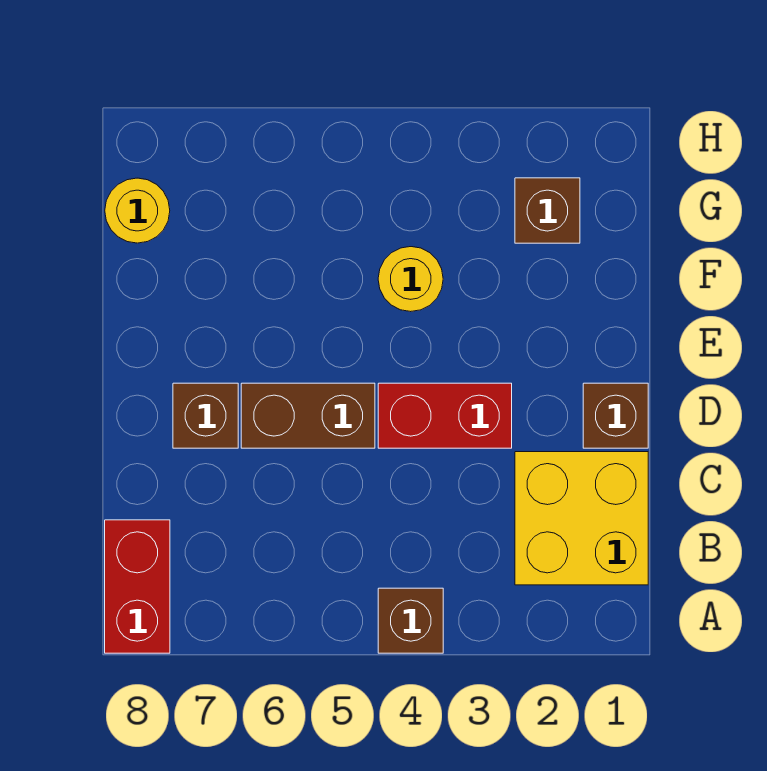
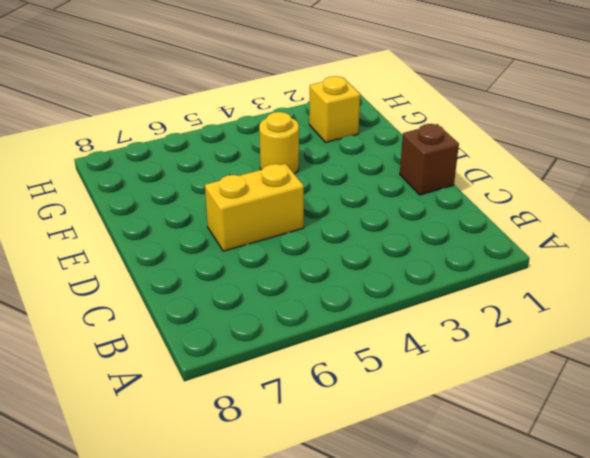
yellow 1x2 brick [205,164,304,251] -> brown 1x2 brick [241,383,375,448]
yellow 1x1 brick [309,76,360,142] -> brown 1x1 brick [515,178,580,243]
none -> brown 1x1 brick [378,588,443,653]
none -> red 1x2 brick [105,520,170,653]

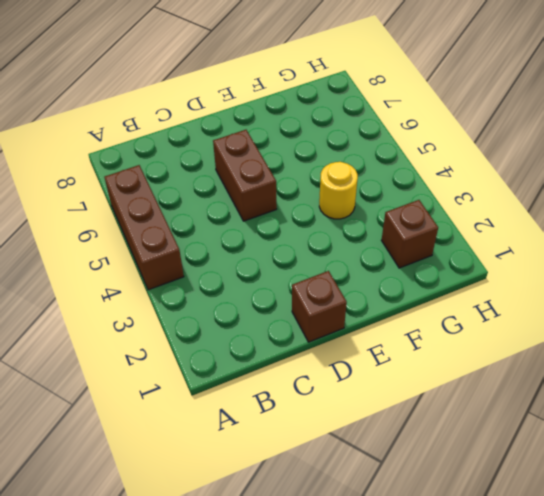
brown 1x3 brick [104,165,184,290] -> brown 1x1 brick [378,588,443,653]
none -> red 1x2 brick [105,520,170,653]
none -> yellow 2x2 brick [515,452,648,585]

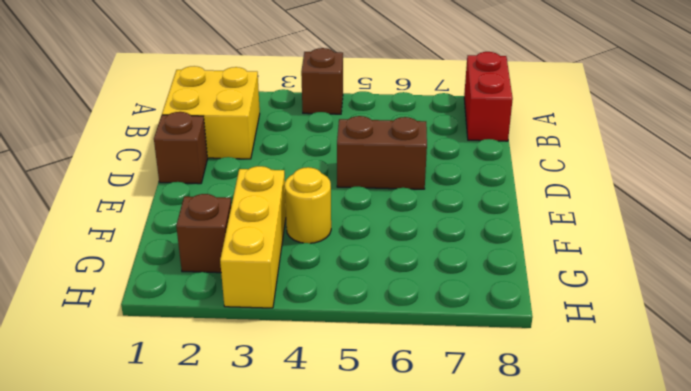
yellow 1x3 brick [220,166,286,308] -> none
none -> red 1x2 brick [378,383,512,448]
none -> brown 1x1 brick [173,383,238,448]

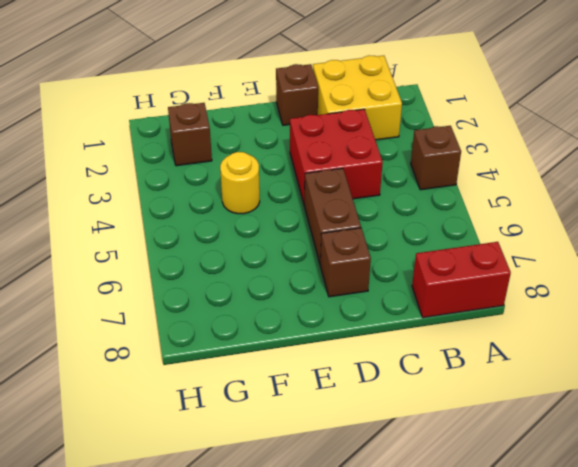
red 2x2 brick [290,109,383,205] -> red 1x2 brick [378,383,512,448]
none -> yellow 1x1 round brick [105,178,170,243]

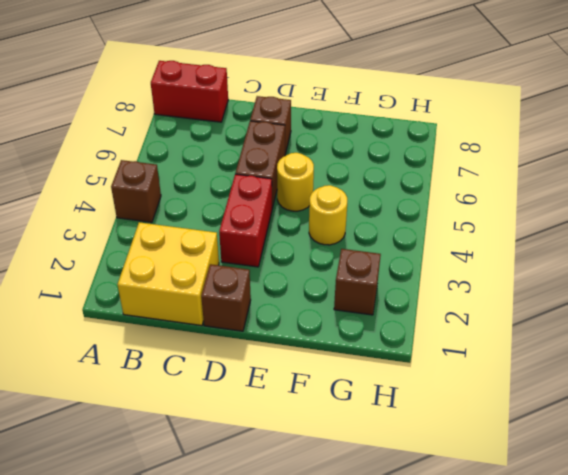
yellow 1x1 round brick [277,153,314,211] -> yellow 1x1 round brick moved to [105,178,170,243]

